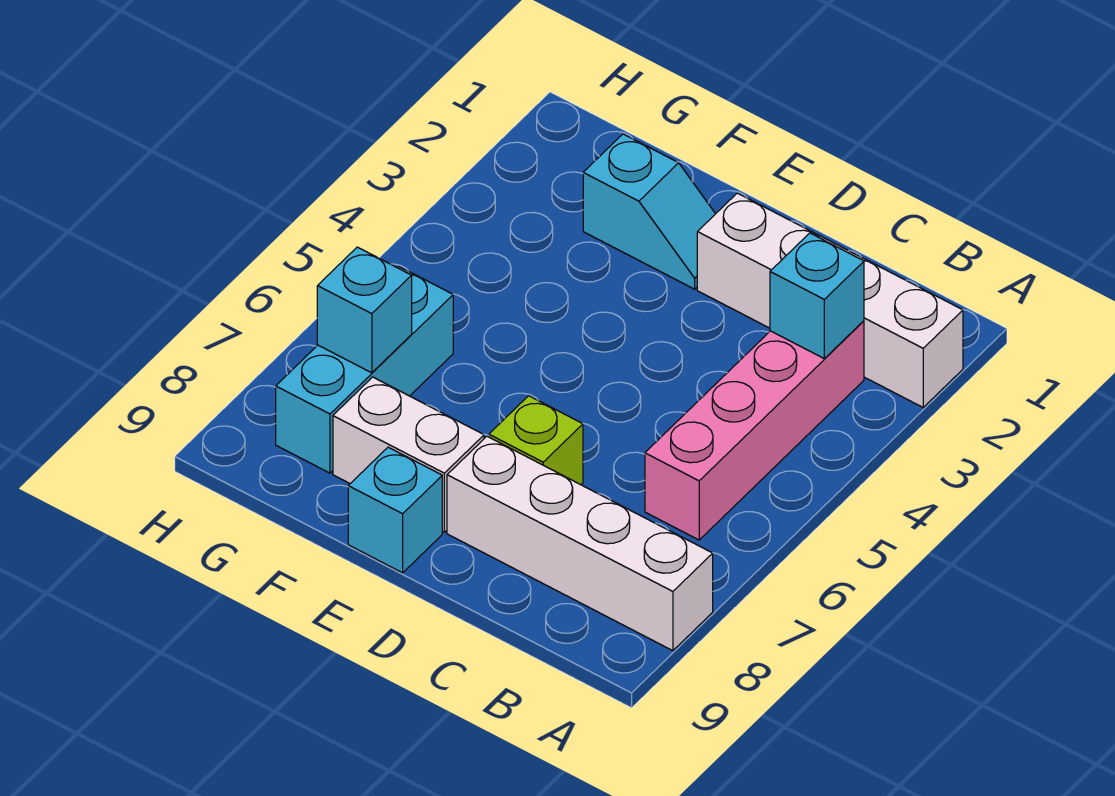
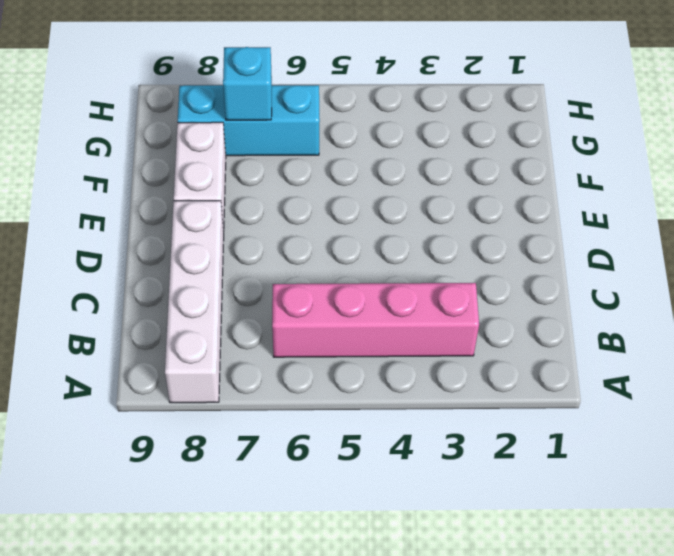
none -> white 1x4 brick [697,193,963,407]
none -> lime 1x1 brick [489,396,583,485]

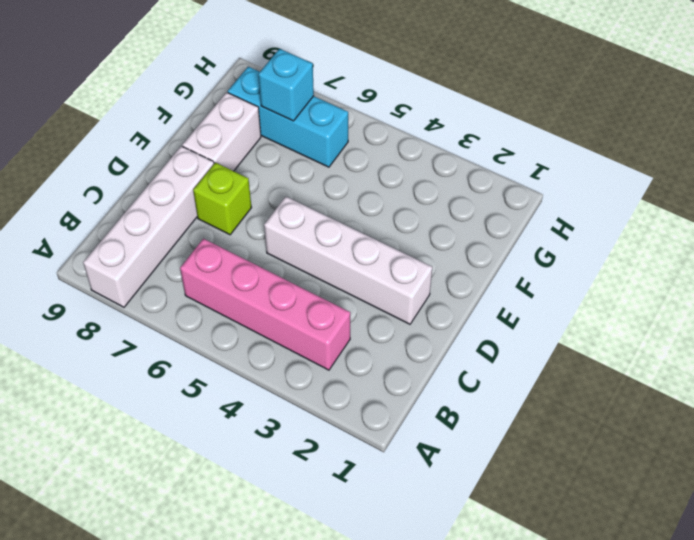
white 1x4 brick [264,197,432,324] -> white 1x4 brick turned to [697,193,963,407]
none -> cyan 1x2 slope [583,134,715,289]
none -> cyan 1x1 brick [348,447,442,573]

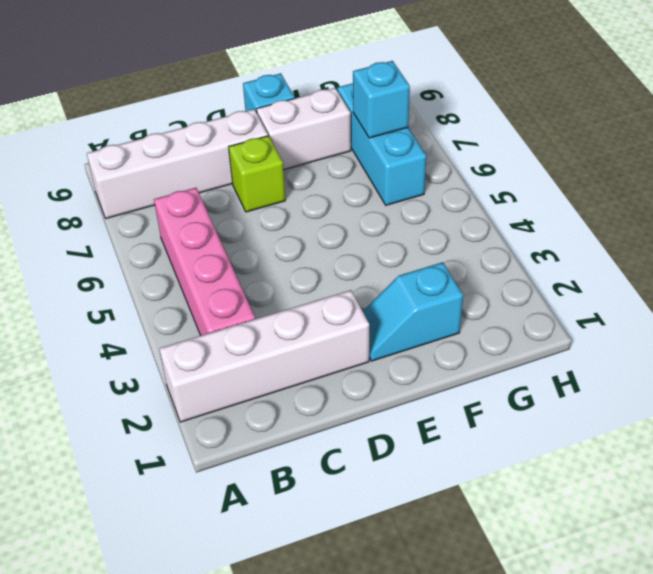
none -> cyan 1x1 brick [770,233,864,358]

